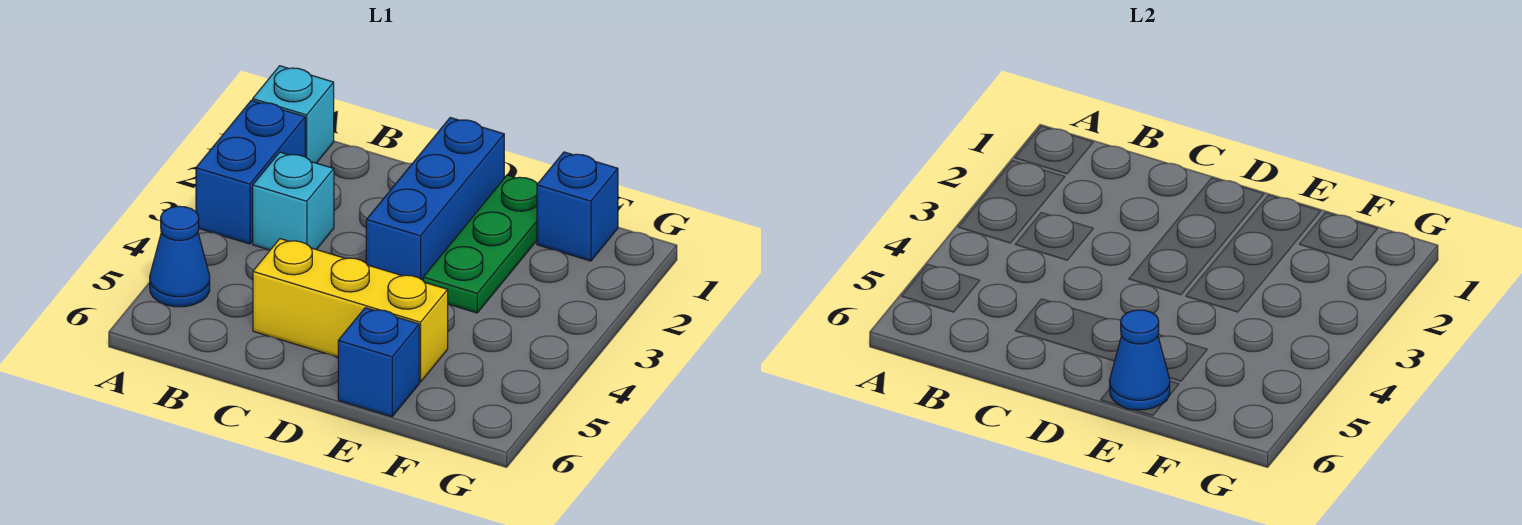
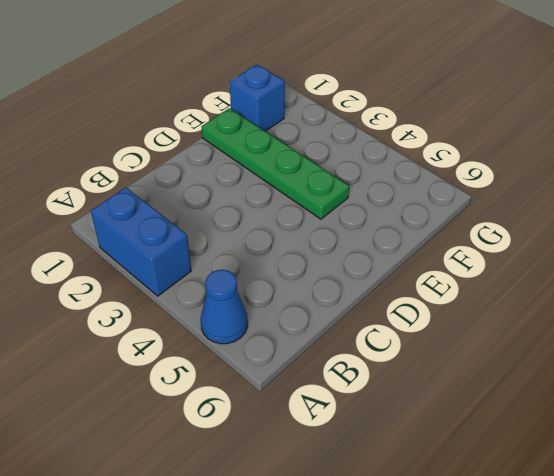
green 1x4 plate [202,108,349,219] -> green 1x3 plate [423,175,537,313]
none -> cyan 1x1 brick [253,66,334,163]
none -> cyan 1x1 brick [253,152,334,250]

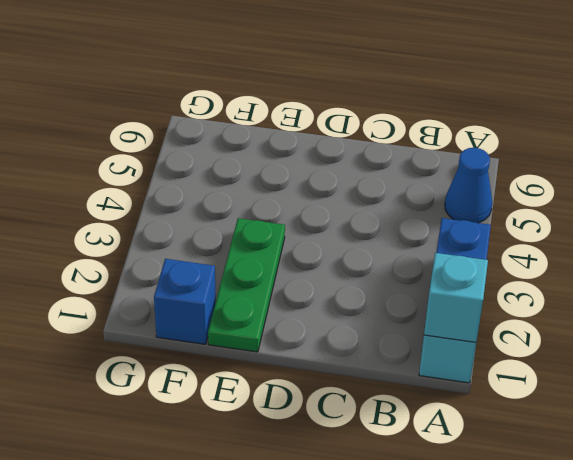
cyan 1x1 brick [424,253,488,342] -> cyan 1x1 brick moved to [253,152,334,250]
none -> yellow 1x3 brick [253,239,448,382]
none -> blue 1x3 brick [366,118,504,280]

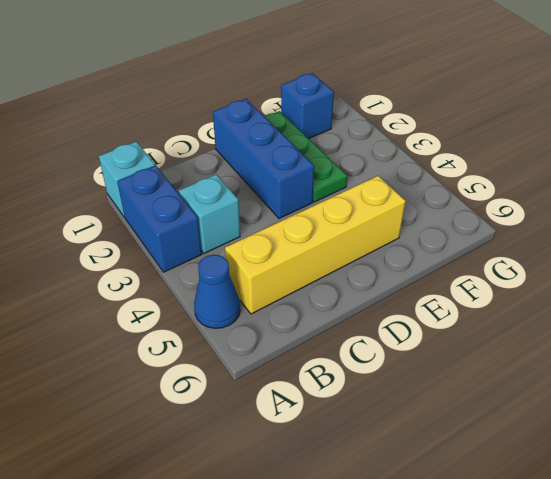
yellow 1x4 brick [225,176,406,314] -> yellow 1x3 brick [253,239,448,382]
none -> blue 1x1 brick [338,308,419,417]
none -> blue 1x1 cone [1110,310,1170,410]

